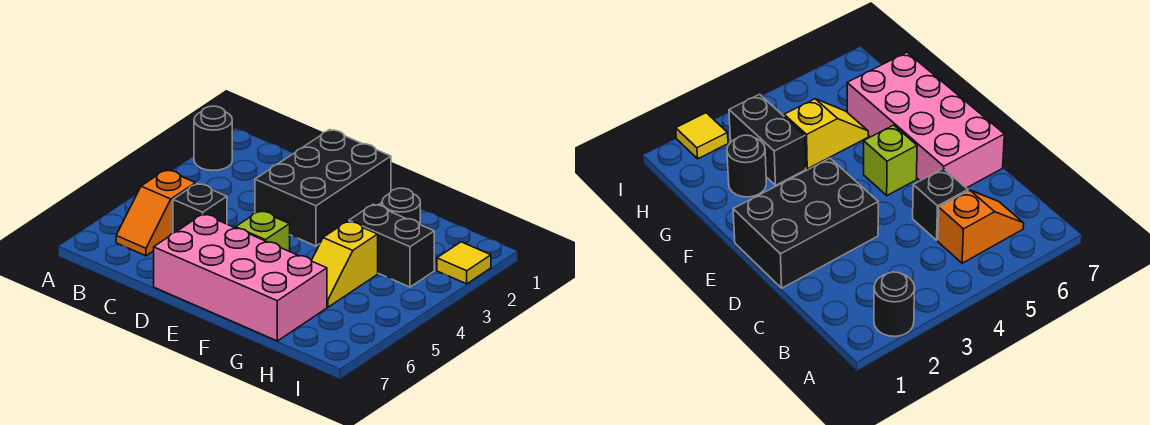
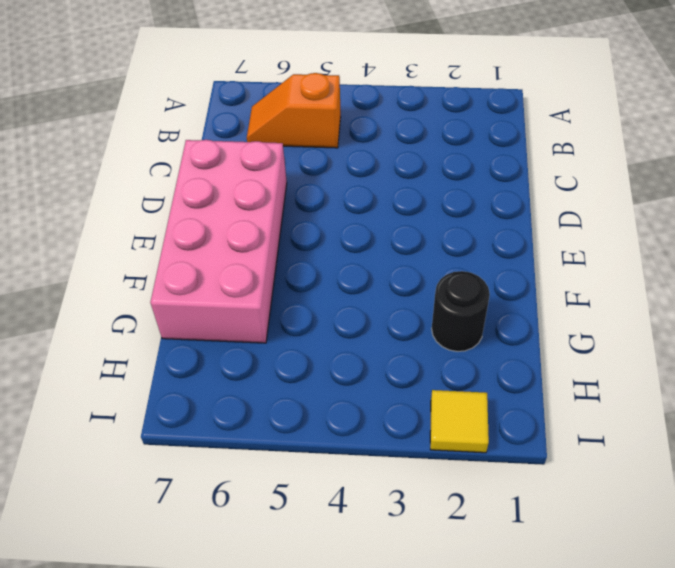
none -> black 1x1 round brick [194,106,232,171]
none -> black 1x1 brick [173,184,227,233]

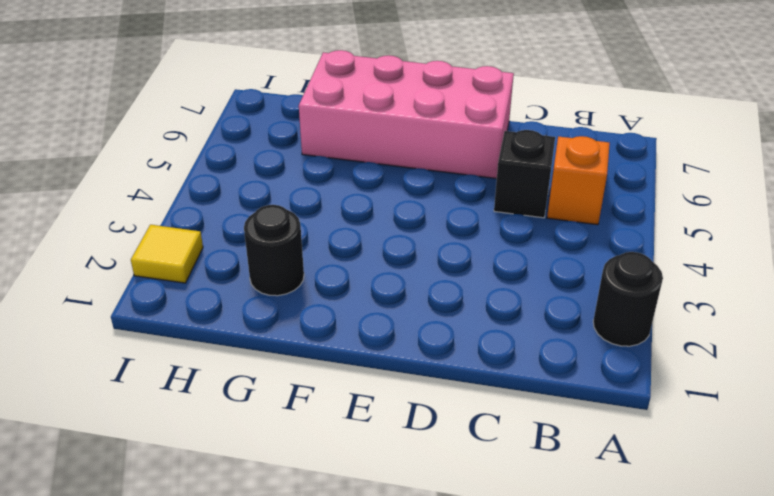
none -> black 2x3 brick [255,130,391,246]
none -> lime 1x1 brick [236,211,290,251]

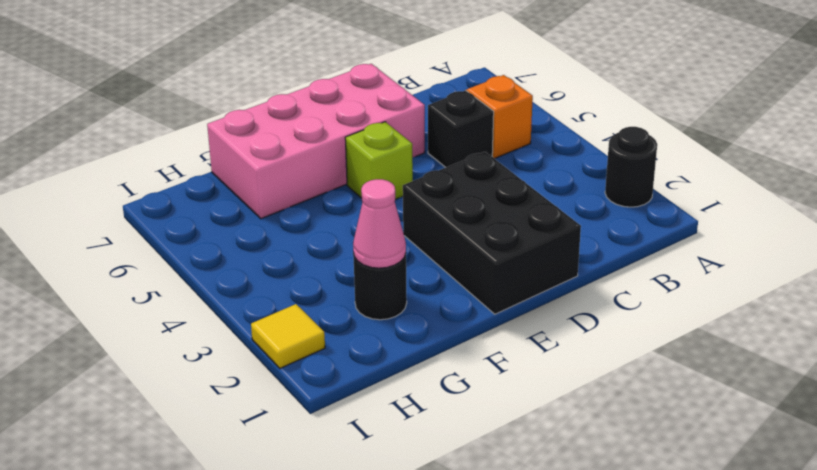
pink 1x1 cone [353,179,406,268] -> none
none -> black 1x2 brick [349,204,434,287]
none -> yellow 1x2 slope [311,221,378,307]

